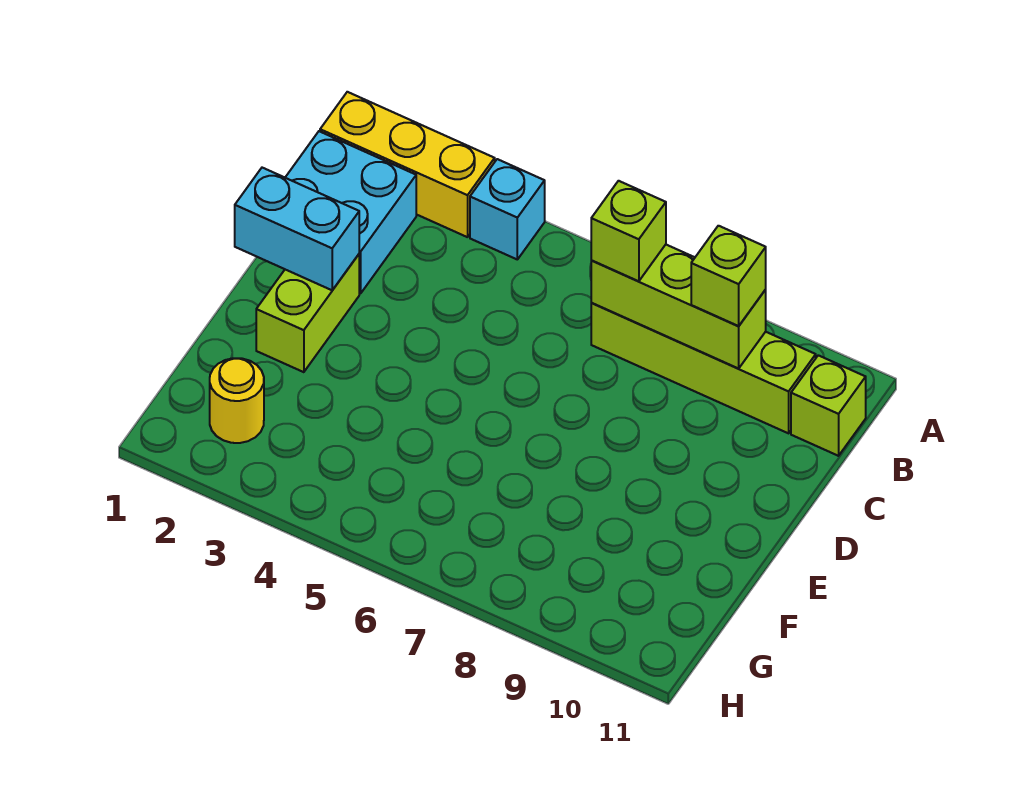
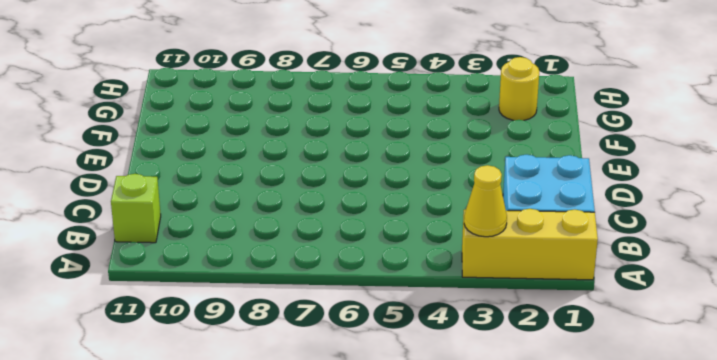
yellow 1x1 cone [464,165,507,237] -> none
none -> cyan 1x1 brick [470,159,545,259]
none -> lime 1x4 brick [591,303,816,433]

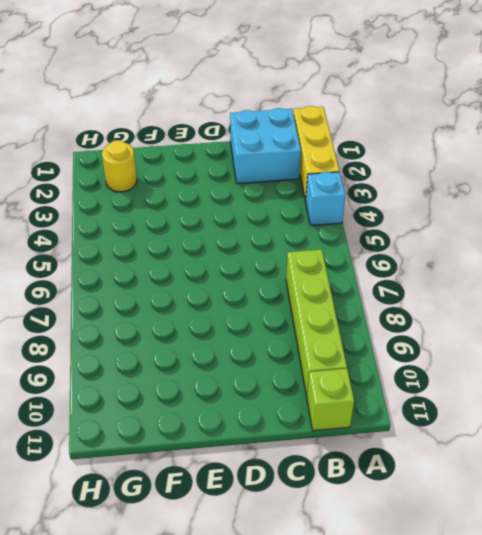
none -> lime 1x2 brick [256,254,359,372]
none -> lime 1x3 brick [591,245,766,368]

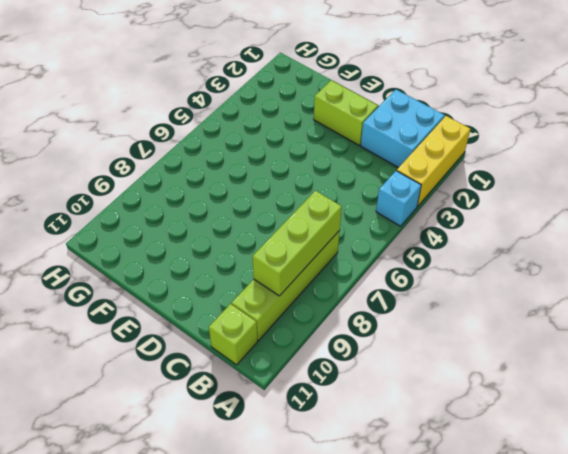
none -> yellow 1x1 round brick [210,358,264,443]
none -> cyan 1x2 brick [235,168,359,290]

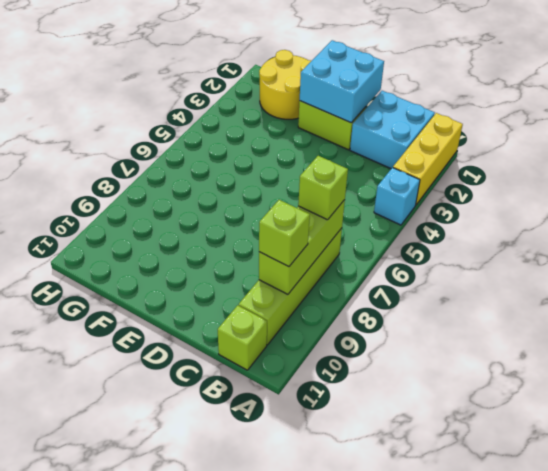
cyan 2x2 brick [300,40,384,123] -> cyan 1x2 brick [235,168,359,290]
yellow 2x2 round brick [259,50,311,119] -> yellow 1x1 round brick [210,358,264,443]

